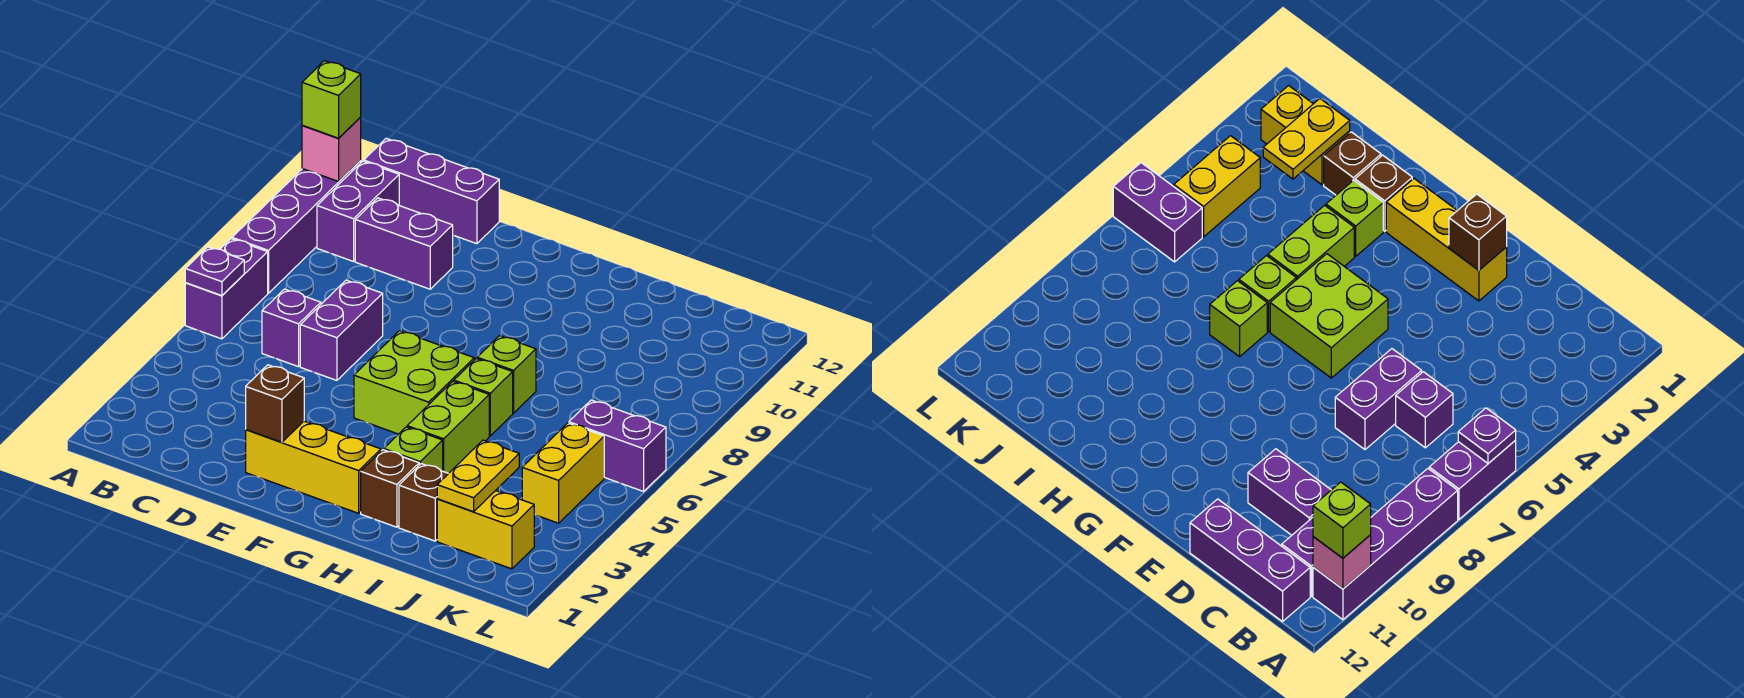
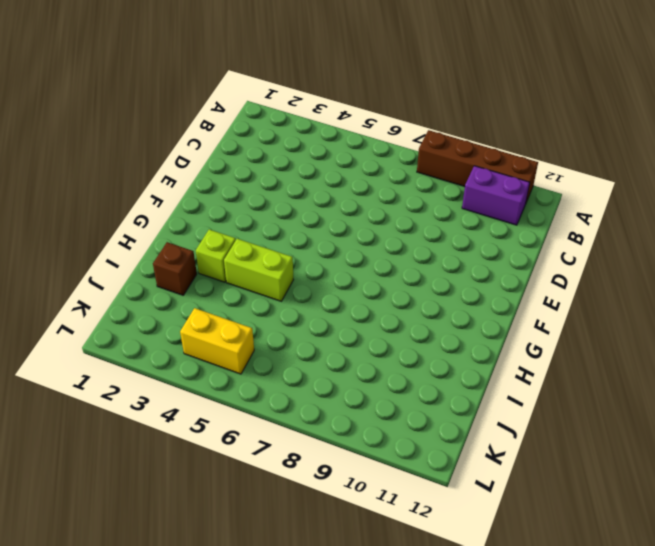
brown 1x4 brick [417,130,538,202] -> purple 1x4 brick [232,161,361,293]
none -> purple 1x2 brick [185,239,268,339]
none -> purple 1x3 brick [364,138,499,244]
none -> purple 1x1 brick [262,289,321,367]

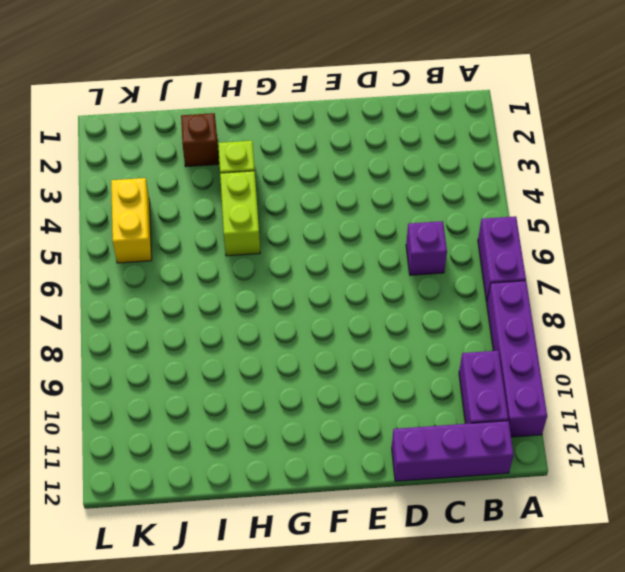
none -> purple 1x2 brick [355,198,453,289]
none -> purple 1x2 brick [300,280,383,380]
none -> yellow 1x3 brick [246,421,381,513]

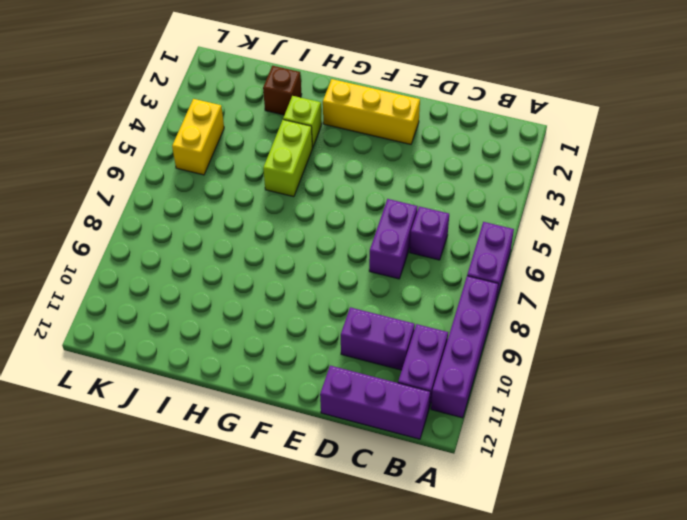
none -> lime 2x2 brick [354,331,474,434]
none -> brown 1x1 brick [361,450,419,527]
none -> lime 1x1 brick [454,359,513,436]

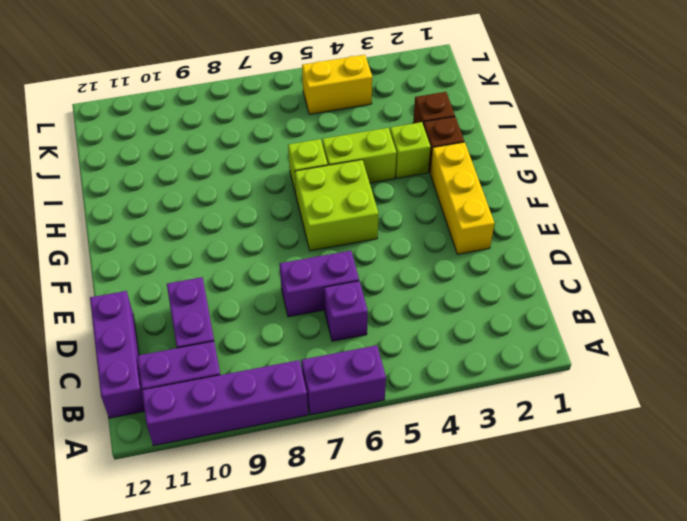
none -> lime 1x1 brick [477,336,536,413]
none -> yellow 1x2 brick [437,491,534,569]
none -> purple 1x2 brick [569,400,666,491]

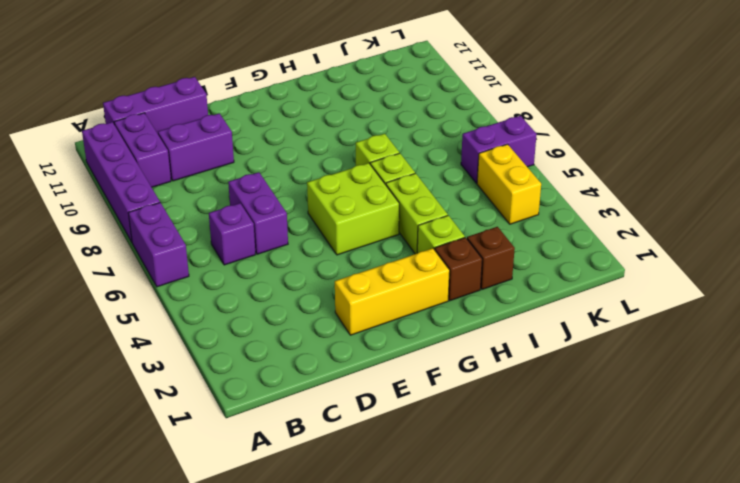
none -> yellow 1x2 brick [437,491,534,569]
none -> purple 1x1 plate [185,247,244,296]
none -> pink 1x1 brick [302,117,361,182]

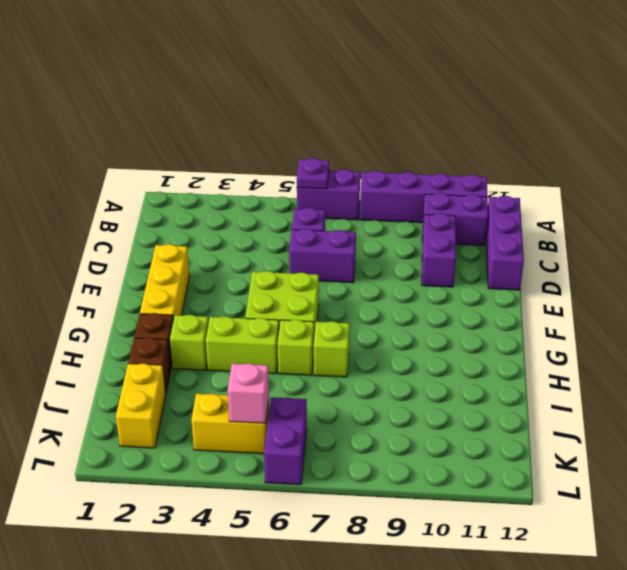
pink 1x1 brick [228,364,269,423] -> pink 1x1 brick moved to [302,117,361,182]
none -> brown 1x1 brick [246,365,304,442]
none -> yellow 1x2 plate [437,440,519,512]
none -> lime 1x1 brick [302,61,361,138]

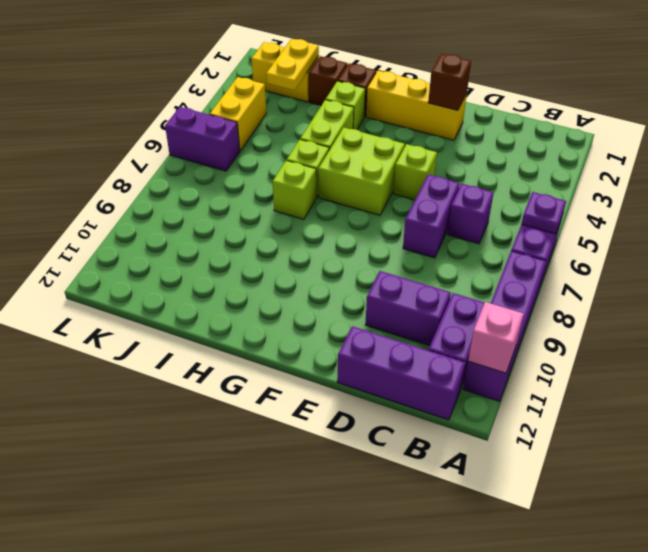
lime 1x1 brick [393,144,437,200] -> lime 1x1 brick moved to [302,61,361,138]

